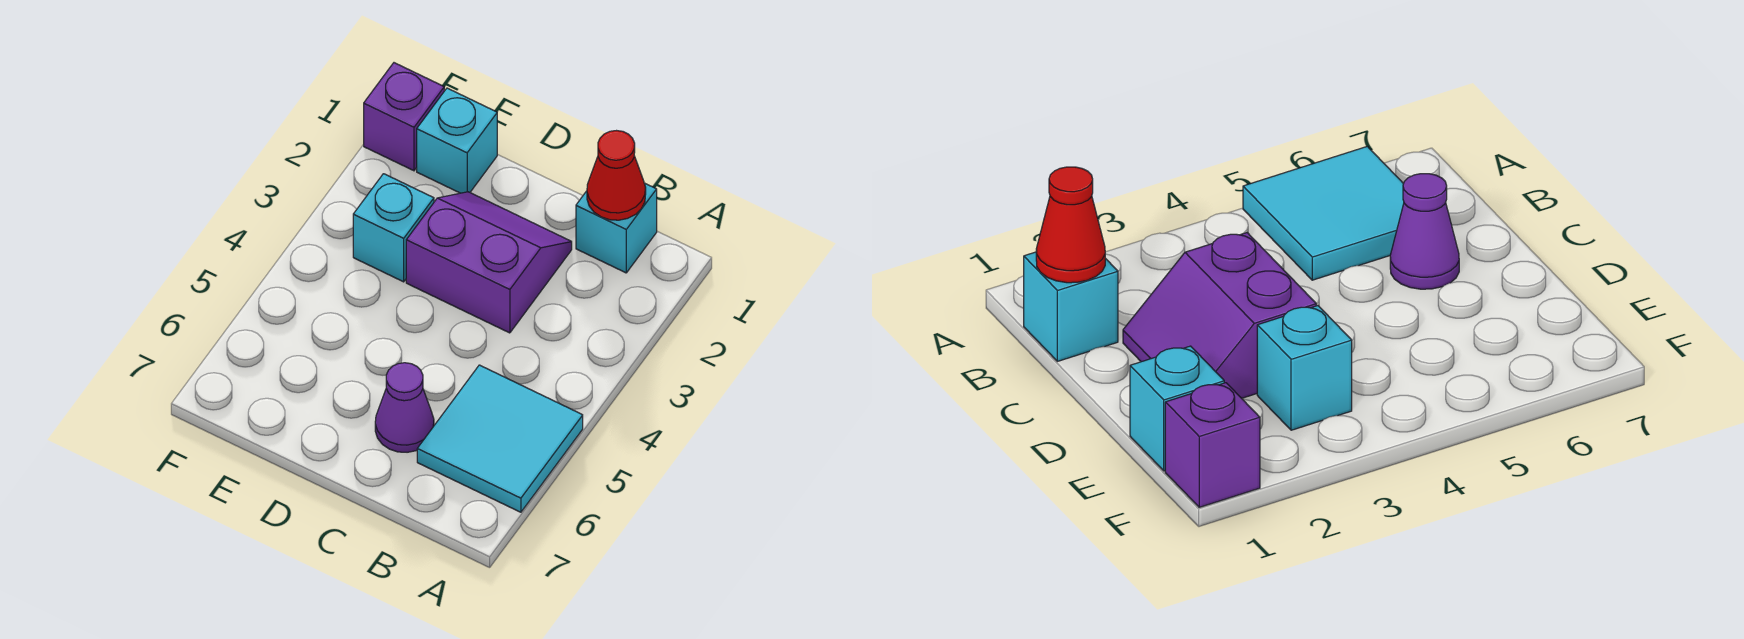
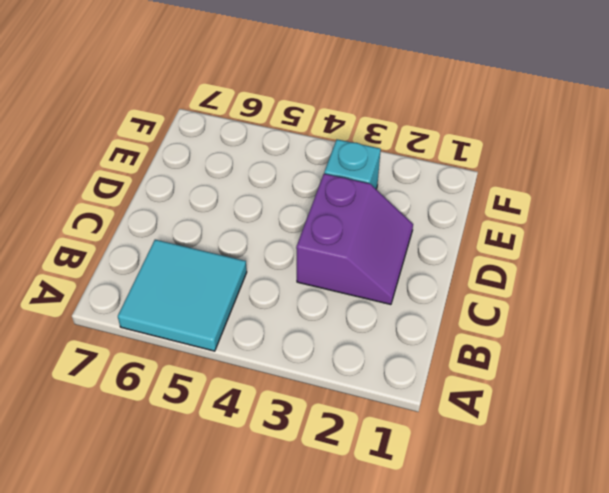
none -> cyan 1x1 brick [576,183,657,273]
none -> purple 1x1 cone [375,363,434,452]

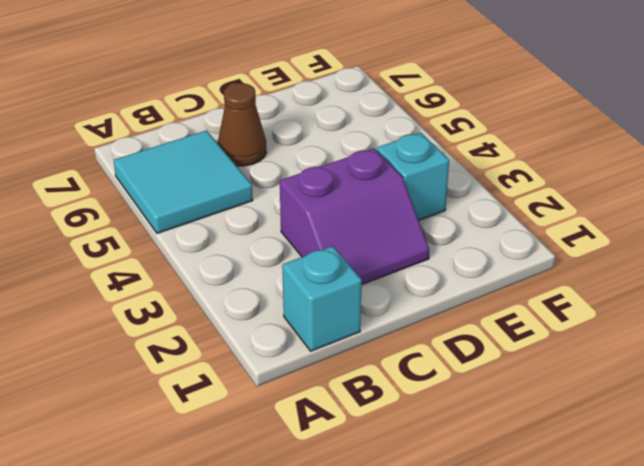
brown 1x1 cone [218,83,266,166] -> purple 1x1 cone [375,363,434,452]
none -> cyan 1x1 brick [417,88,497,193]
none -> purple 1x1 brick [364,63,444,171]

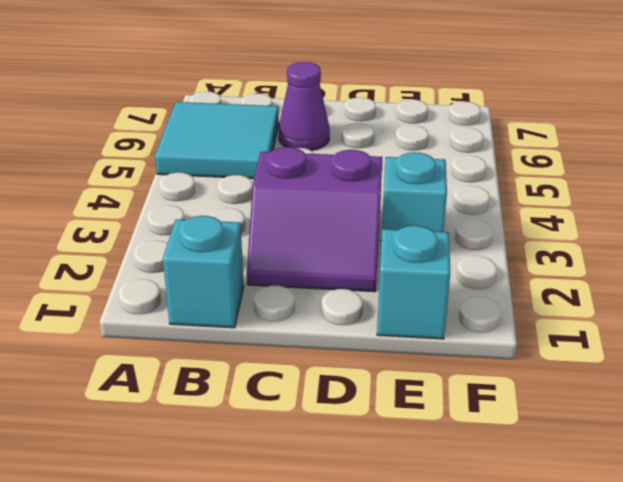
none -> purple 1x1 brick [364,63,444,171]
none -> red 1x1 cone [587,131,646,220]

